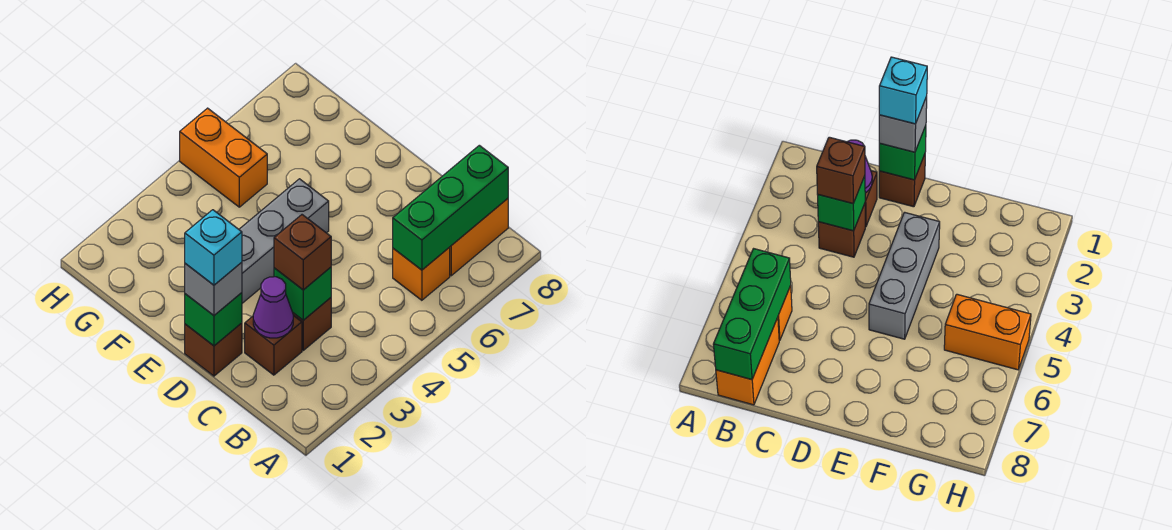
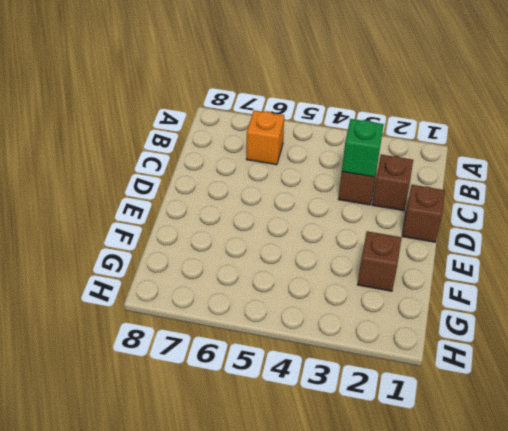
brown 1x1 brick [358,231,402,291] -> brown 1x1 brick moved to [274,215,331,290]
none -> orange 1x2 brick [450,199,508,276]
none -> grey 1x3 brick [239,179,329,303]
none -> orange 1x2 brick [180,108,267,207]

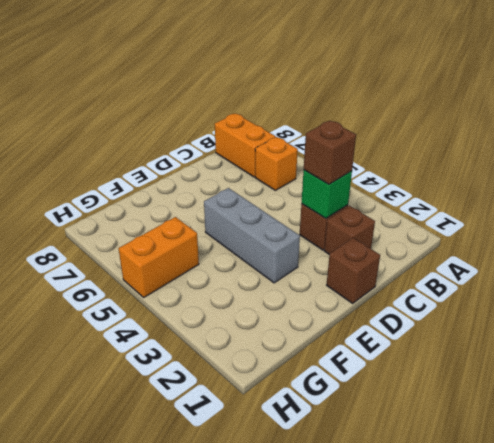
none -> green 1x3 brick [393,145,508,270]
none -> purple 1x1 cone [253,277,293,338]
none -> green 1x1 brick [185,293,242,346]

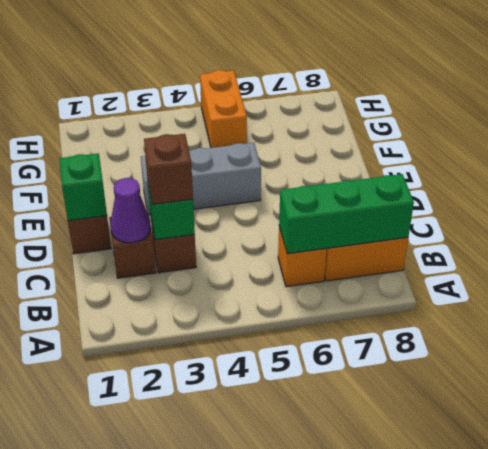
none -> grey 1x1 brick [185,262,242,315]
none -> cyan 1x1 brick [185,210,242,285]

